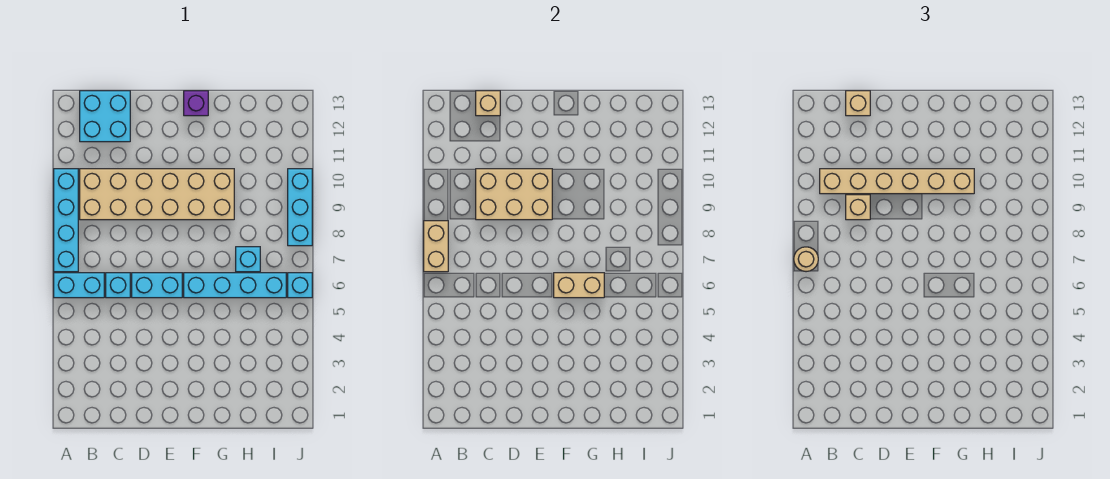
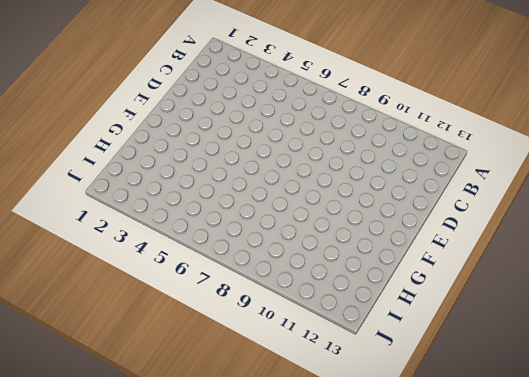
none -> cyan 1x2 brick [54,273,104,298]
none -> cyan 1x4 brick [54,169,78,272]
none -> tan 2x6 brick [80,169,234,220]

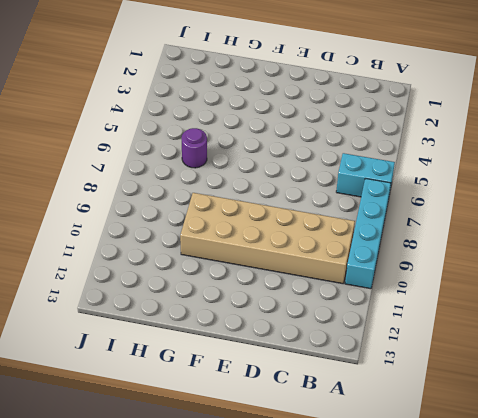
purple 1x1 round brick [182,128,207,168] -> cyan 1x4 brick [184,273,286,298]
none -> cyan 2x2 brick [80,91,130,142]
none -> cyan 1x1 brick [106,273,130,298]
none -> cyan 1x2 brick [132,273,182,298]

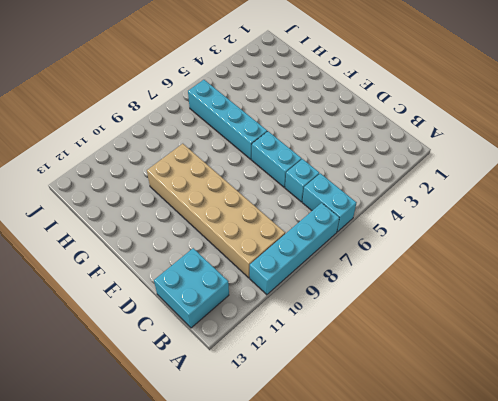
none -> purple 1x1 brick [184,91,208,116]
none -> cyan 1x1 brick [236,247,260,272]
none -> cyan 1x1 brick [288,273,312,298]

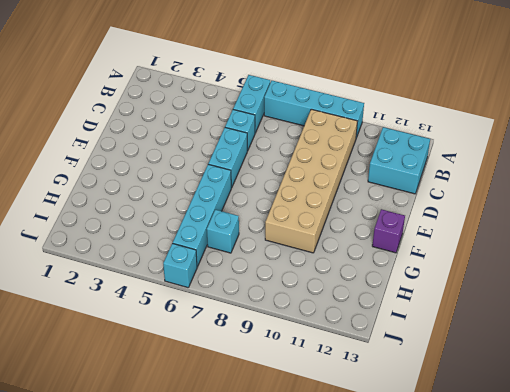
none -> cyan 1x3 brick [288,169,312,246]
none -> tan 1x2 brick [424,221,448,272]
none -> tan 2x3 brick [476,169,552,220]

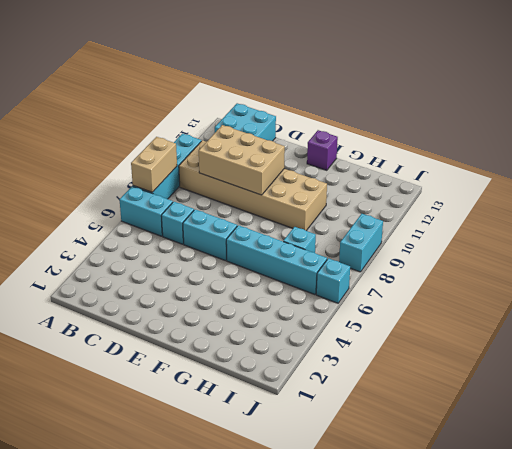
cyan 1x2 brick [339,214,383,272] -> cyan 1x3 brick [288,169,312,246]
none -> tan 1x1 brick [476,91,500,116]
none -> tan 1x2 brick [554,273,604,298]
none -> tan 1x1 round brick [794,247,818,272]

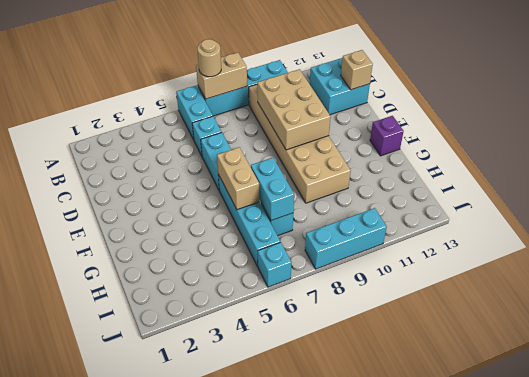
cyan 1x2 brick [251,158,294,221] -> none
none -> tan 1x6 brick [820,169,974,194]
none -> tan 1x1 brick [846,195,870,220]
none -> tan 1x1 brick [846,91,870,116]

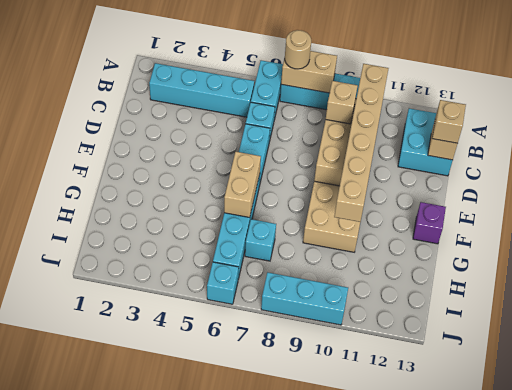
cyan 1x4 brick [149,63,254,117] -> none

